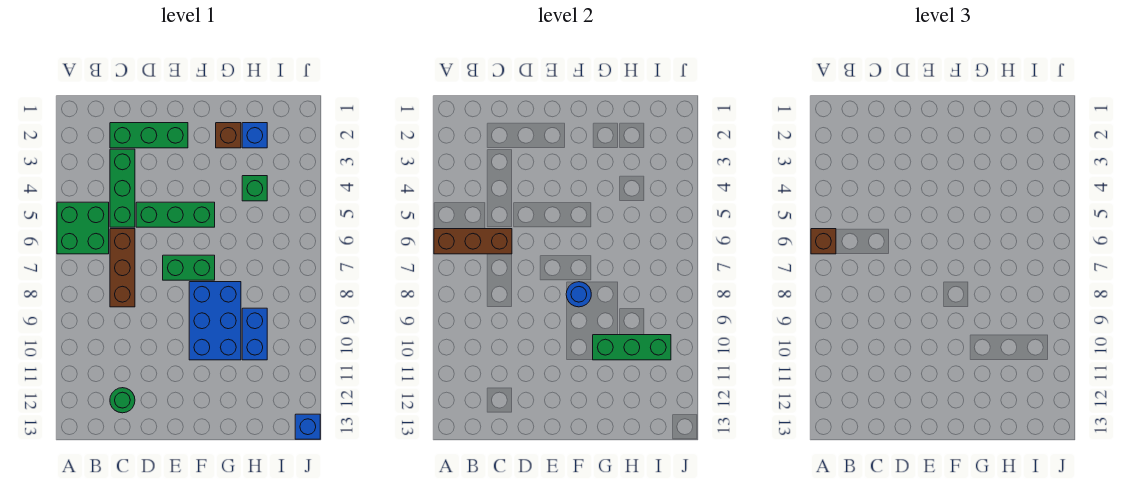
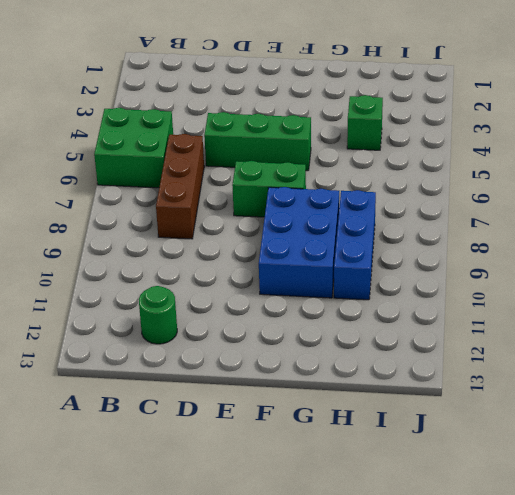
blue 1x3 brick [334,190,376,300] -> blue 1x2 brick [242,308,267,360]
none -> green 1x3 brick [110,123,188,148]
none -> green 1x3 brick [110,149,135,227]
none -> brown 1x1 brick [216,123,241,148]

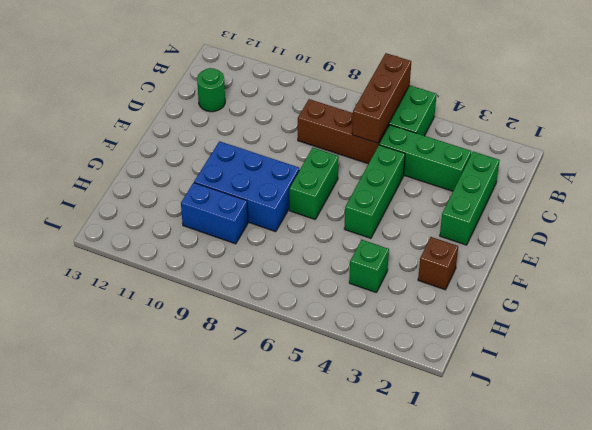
none -> blue 1x1 brick [242,123,267,148]
none -> blue 1x1 brick [295,414,320,439]
none -> blue 1x1 round brick [566,282,591,307]

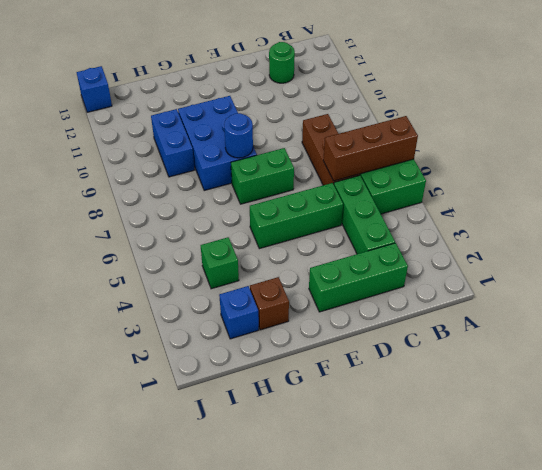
none -> green 1x3 brick [593,335,671,360]
none -> brown 1x1 brick [811,229,836,254]

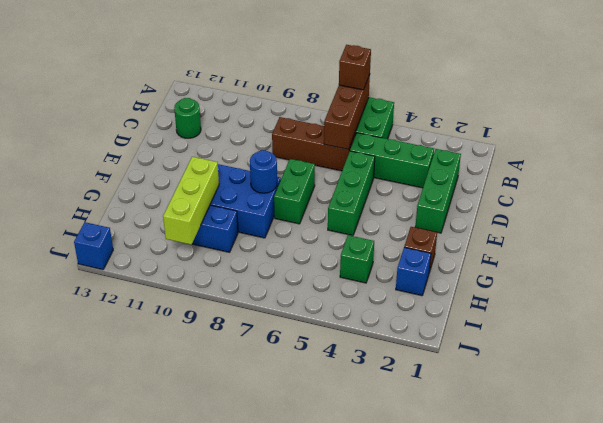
lime 1x3 brick [163,157,219,245] -> green 1x3 brick [593,335,671,360]

